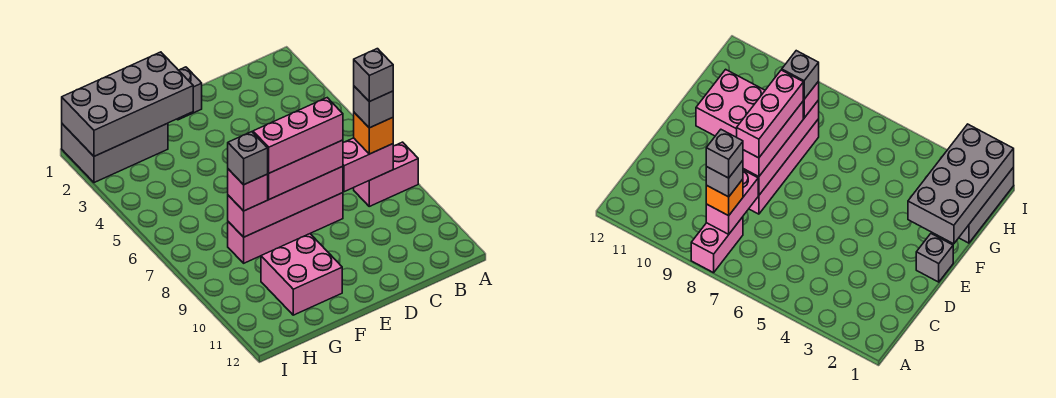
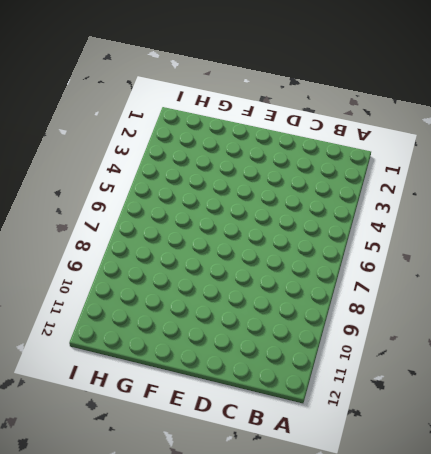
none -> pink 1x2 brick [354,142,418,206]
none -> pink 1x4 brick [228,193,343,263]
none -> grey 1x1 brick [177,67,202,120]

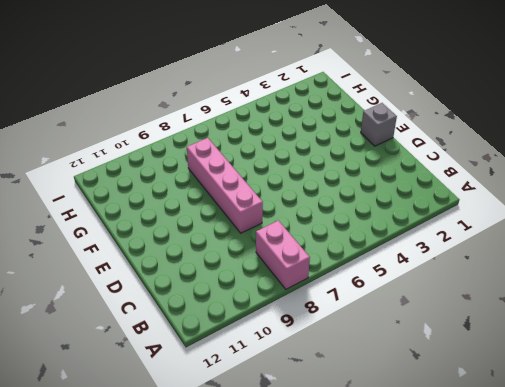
none -> pink 2x2 brick [261,234,342,315]
none -> grey 2x3 brick [62,123,168,183]
none -> pink 1x2 brick [343,138,393,192]

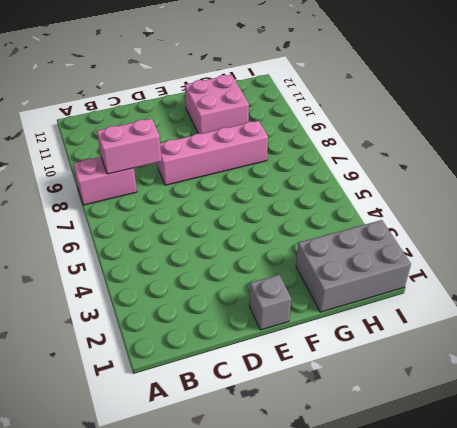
none -> pink 1x4 brick [228,166,343,237]
none -> grey 2x4 brick [62,52,193,156]
none -> orange 1x1 brick [354,113,393,154]

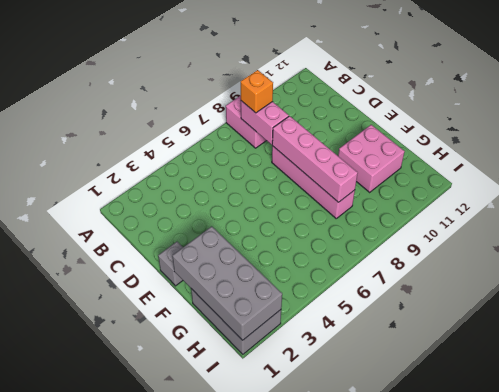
none -> pink 1x3 brick [268,140,343,199]
none -> pink 1x1 brick [228,169,268,211]
none -> grey 1x1 brick [354,86,393,128]

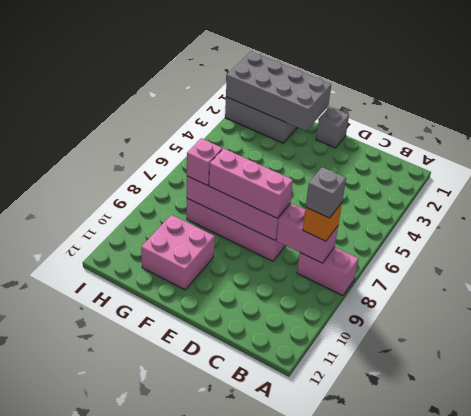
none -> pink 1x3 brick [253,98,343,173]
none -> grey 1x1 brick [228,132,268,185]
none -> grey 1x1 brick [354,49,393,102]

